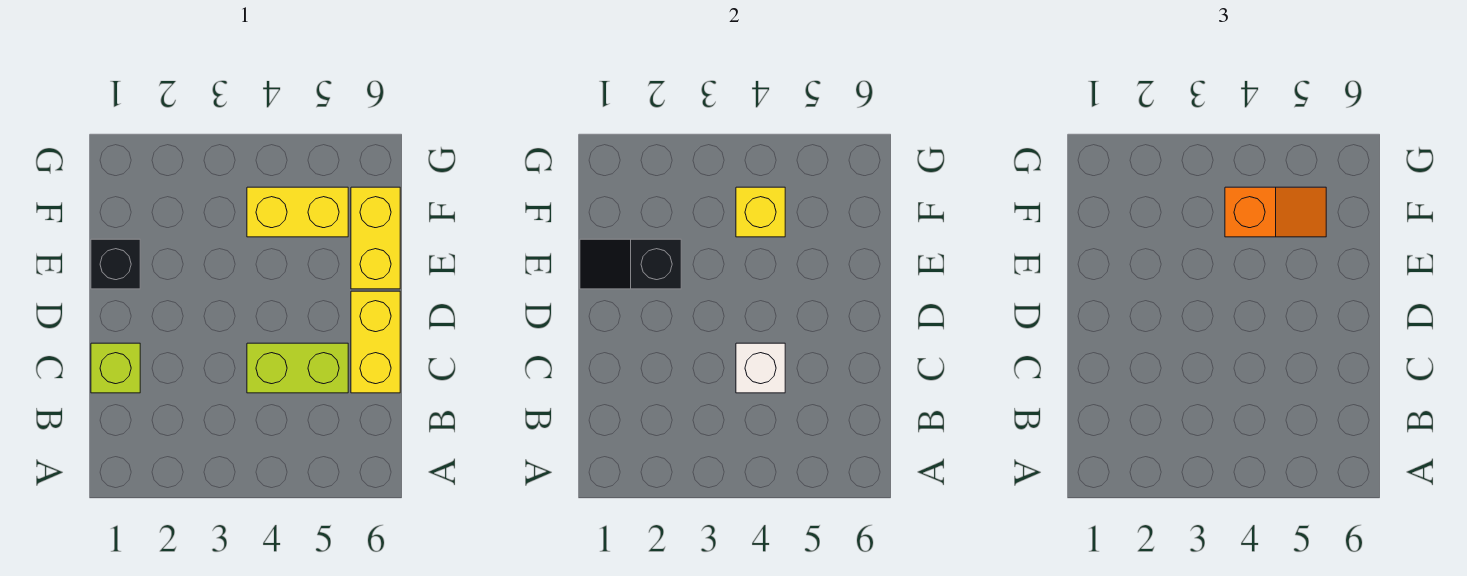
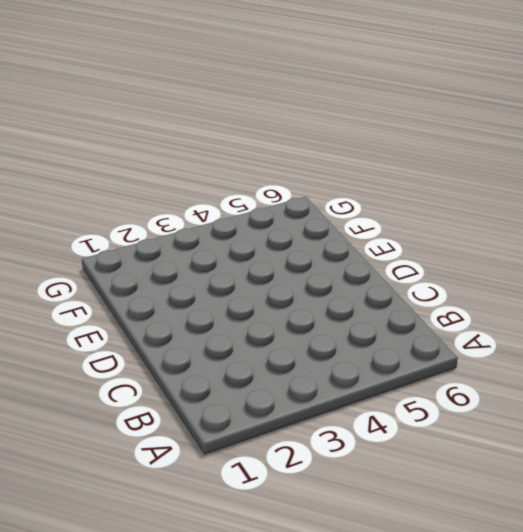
none -> lime 1x1 brick [91,343,140,393]
none -> lime 1x2 brick [247,343,348,393]

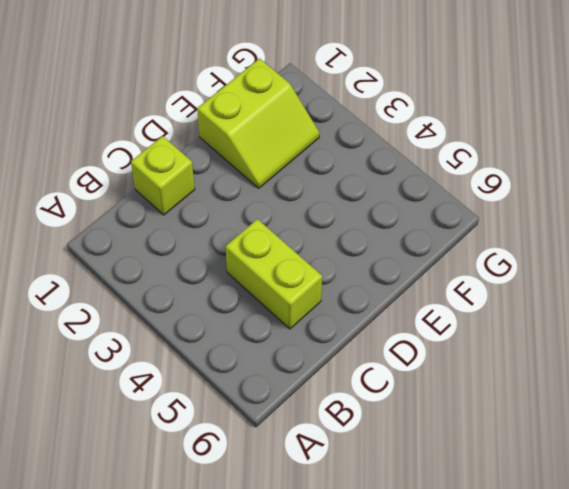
lime 2x2 slope [197,58,319,188] -> black 1x1 brick [91,239,140,289]
none -> yellow 1x2 brick [351,291,400,393]
none -> yellow 1x2 brick [351,187,400,289]

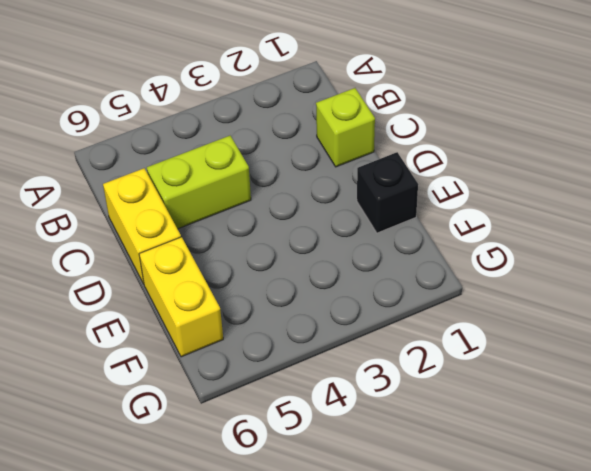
none -> yellow 1x2 brick [247,187,348,237]
none -> white 1x1 brick [736,343,785,393]

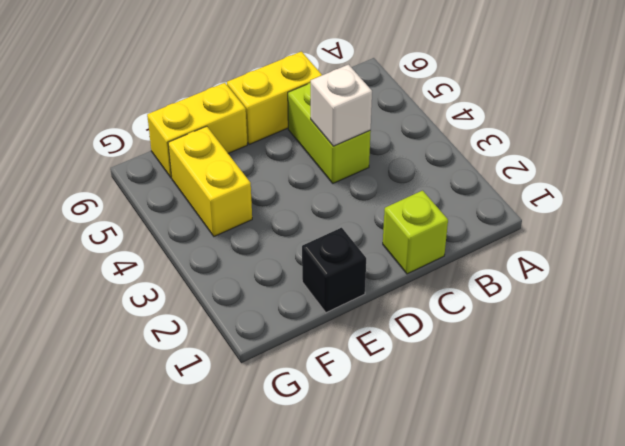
none -> black 1x2 slope [580,239,681,289]
none -> yellow 1x1 brick [736,187,785,237]

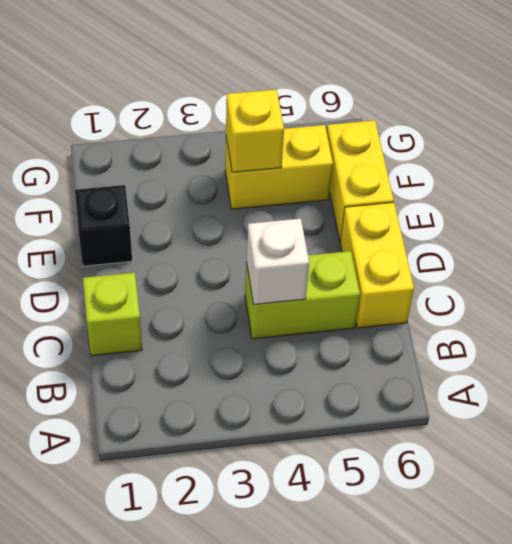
none -> black 1x2 slope [580,239,681,289]
none -> orange 1x2 slope [1225,187,1326,237]

